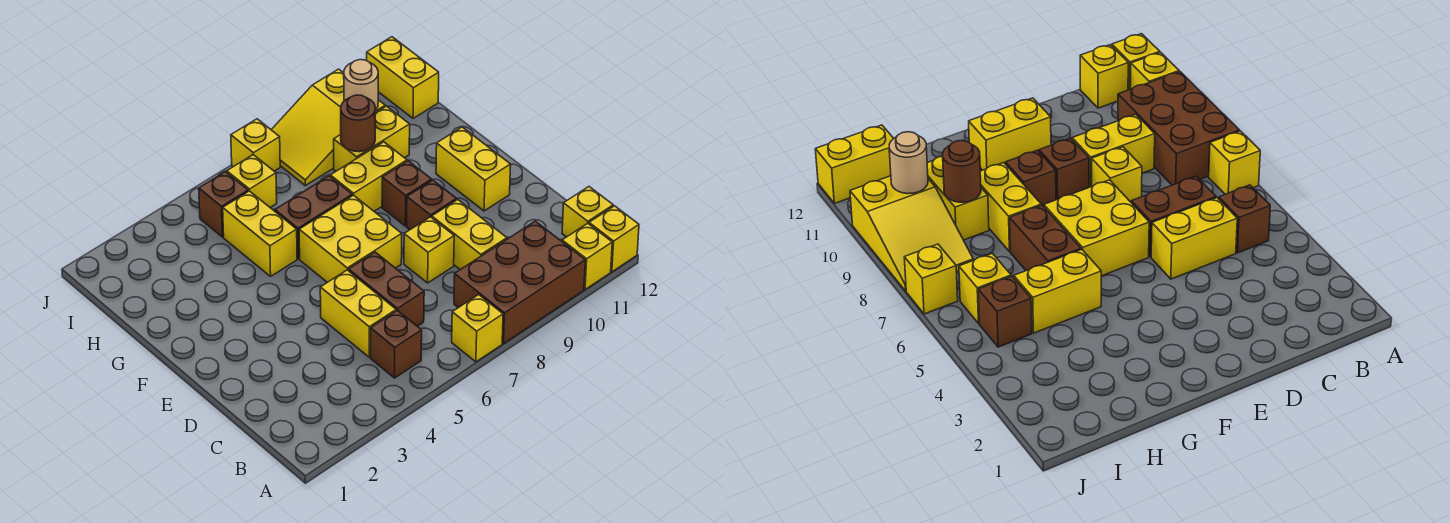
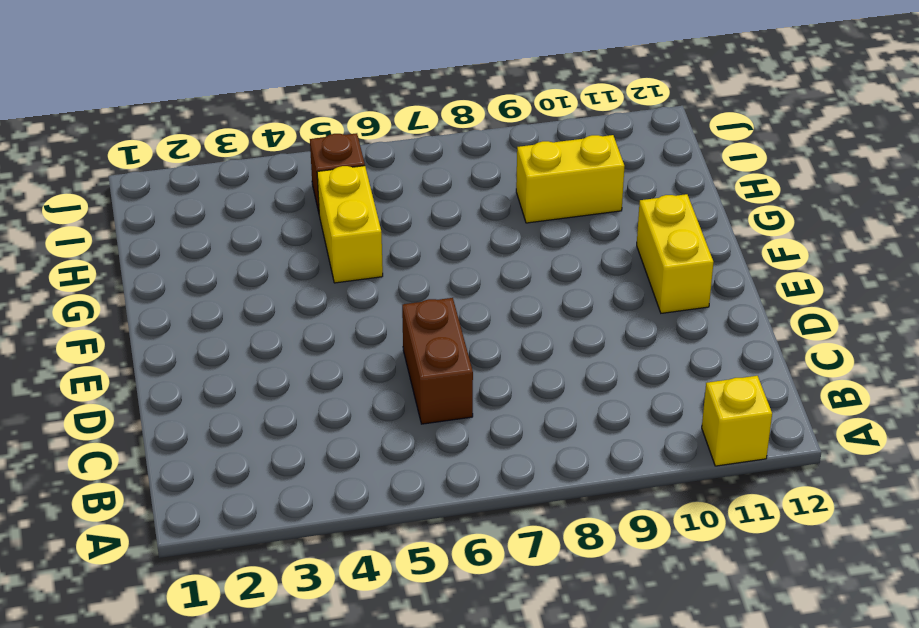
none -> yellow 1x1 brick [452,295,503,362]
none -> brown 2x3 brick [454,221,585,344]
none -> yellow 1x1 brick [589,206,639,272]

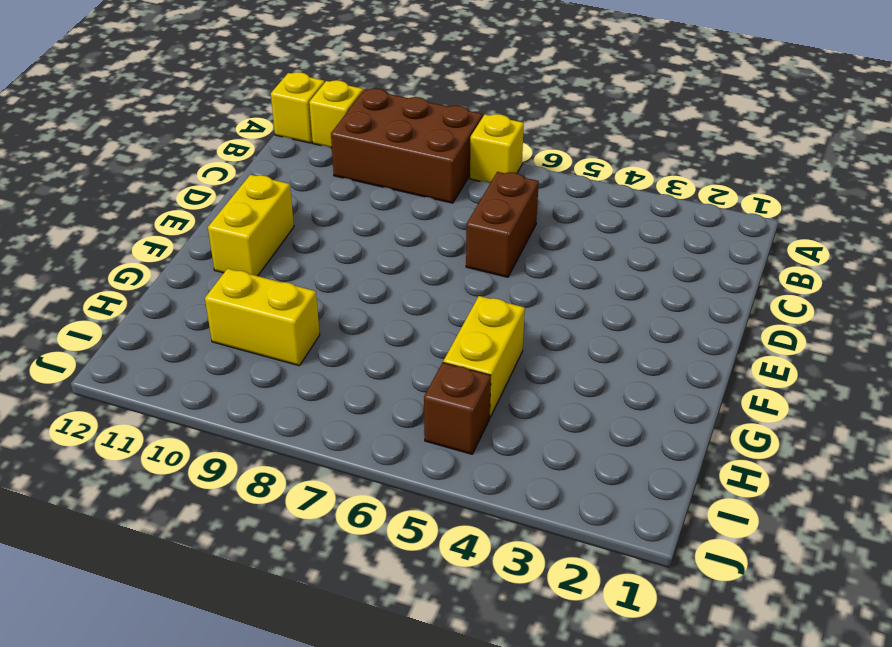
none -> brown 1x1 brick [371,310,422,378]
none -> yellow 1x1 brick [562,187,613,237]
none -> yellow 1x2 brick [320,270,396,357]

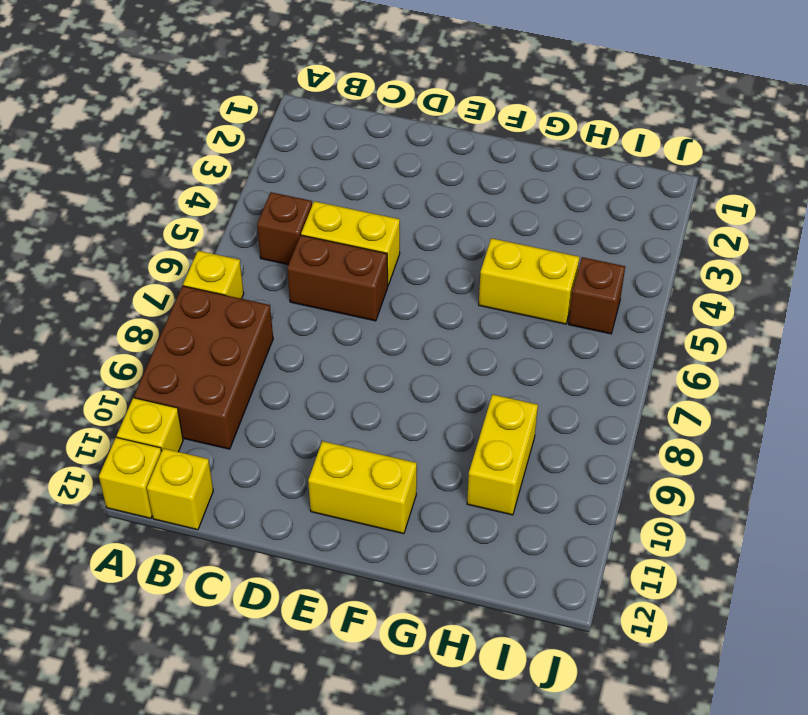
none -> yellow 1x2 brick [432,200,507,270]
none -> yellow 1x1 brick [404,217,454,283]
none -> yellow 2x2 brick [299,195,402,282]

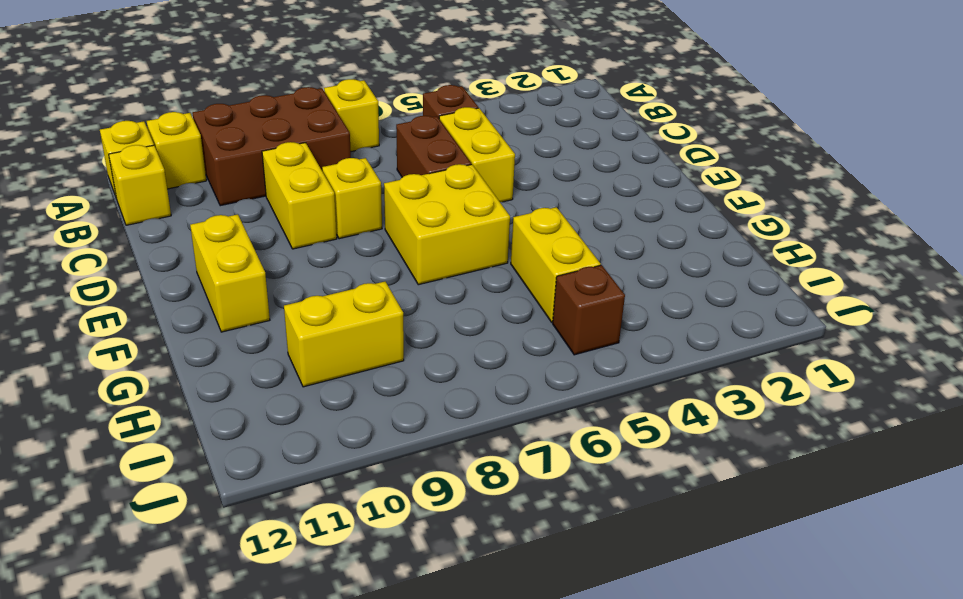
none -> brown 1x1 brick [407,180,457,230]
none -> brown 1x1 brick [382,161,432,226]
none -> brown 1x2 brick [275,176,352,259]

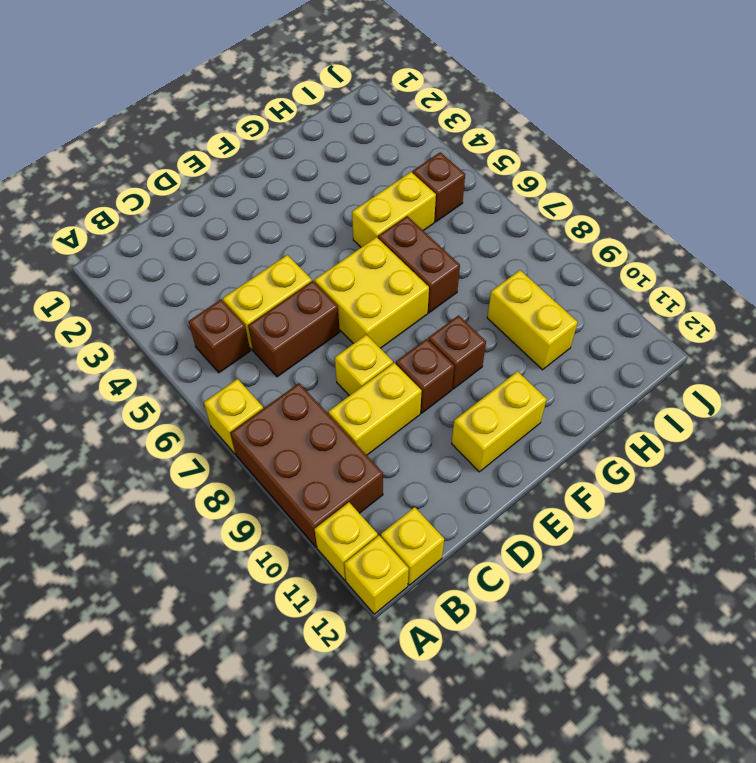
none -> yellow 1x2 brick [330,142,407,211]
none -> yellow 1x1 brick [227,155,277,207]
none -> yellow 2x3 slope [271,69,385,185]

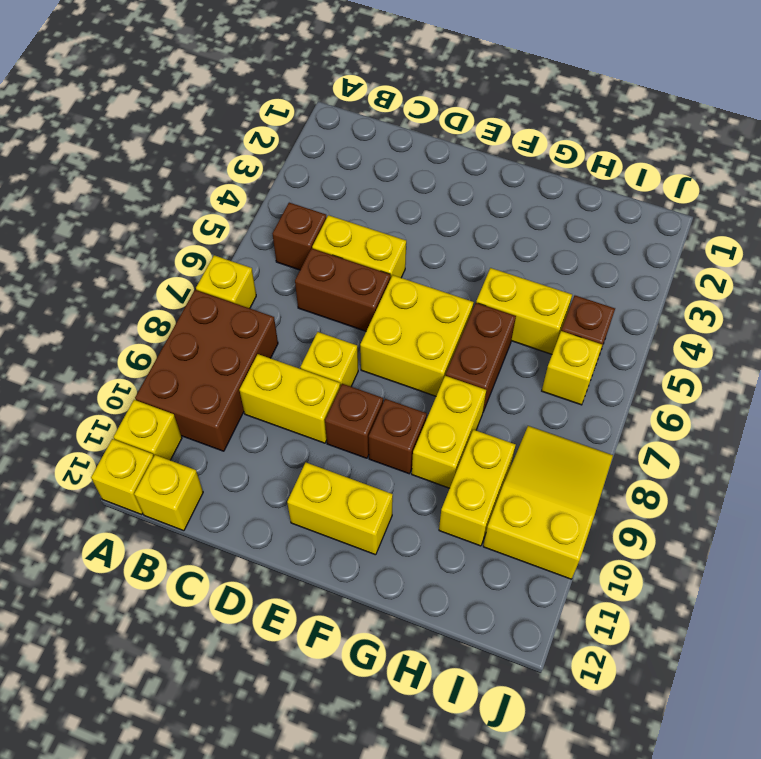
none -> yellow 1x2 brick [367,37,439,118]
none -> yellow 1x1 brick [231,119,280,171]
none -> brown 1x1 round brick [341,95,375,152]

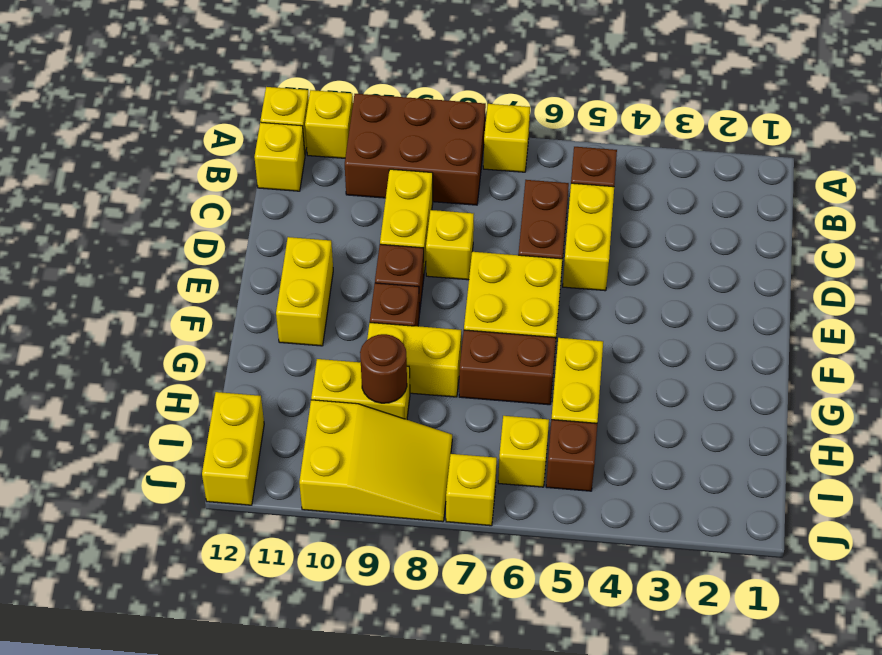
none -> tan 1x1 round brick [344,60,378,110]

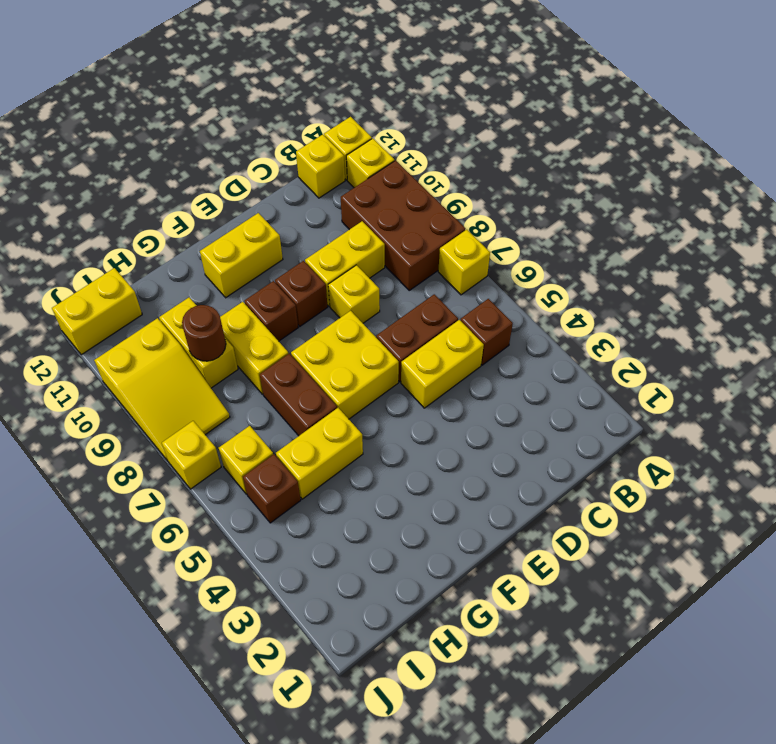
none -> tan 1x1 round brick [344,60,378,110]

